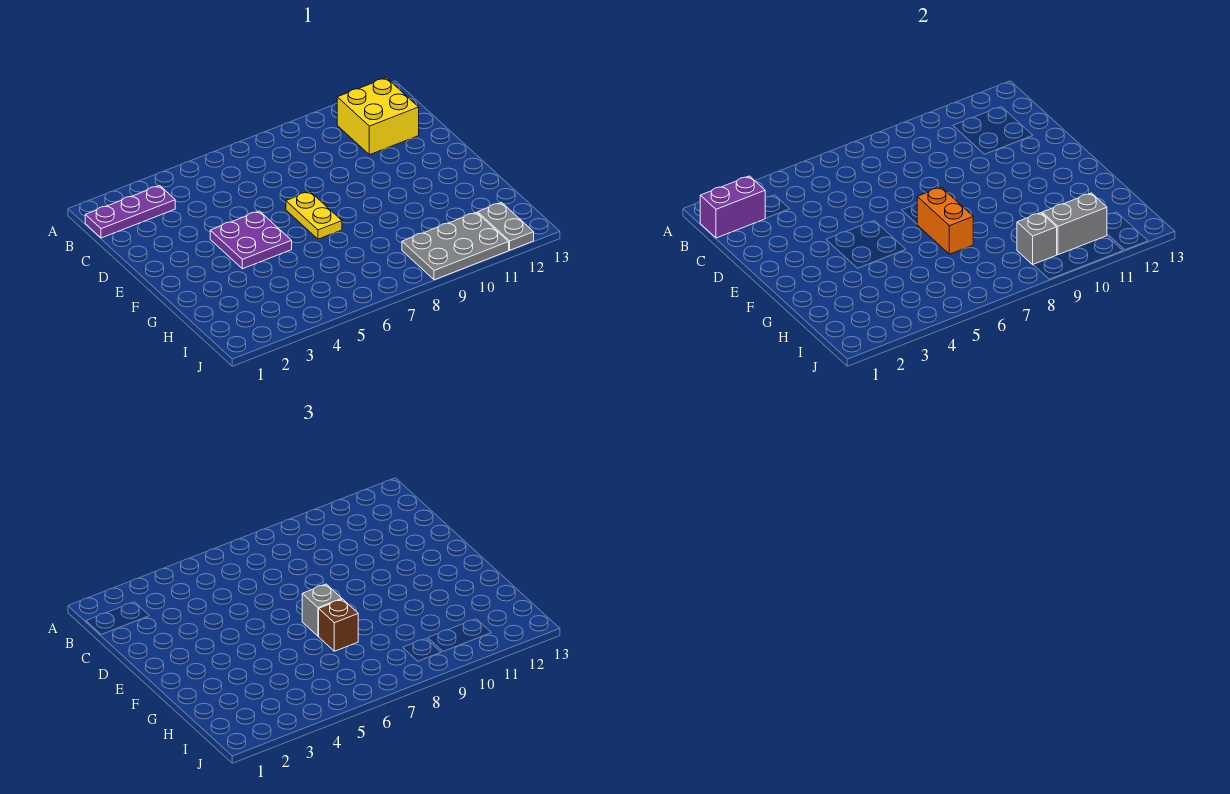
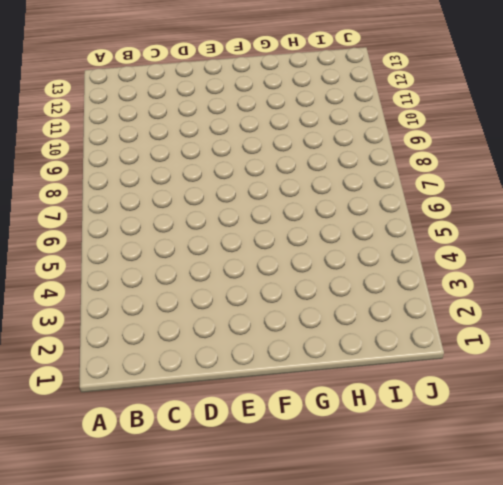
none -> purple 1x3 plate [85,186,175,238]
none -> yellow 2x2 brick [337,78,419,155]
none -> purple 2x2 plate [210,211,292,269]

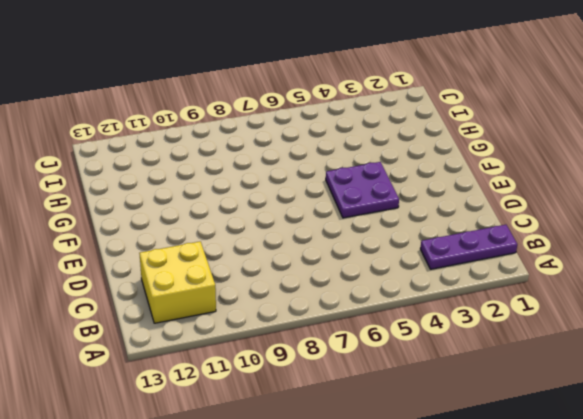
none -> yellow 1x2 plate [286,191,342,239]
none -> grey 2x3 plate [402,212,509,280]
none -> grey 1x2 plate [478,203,534,250]

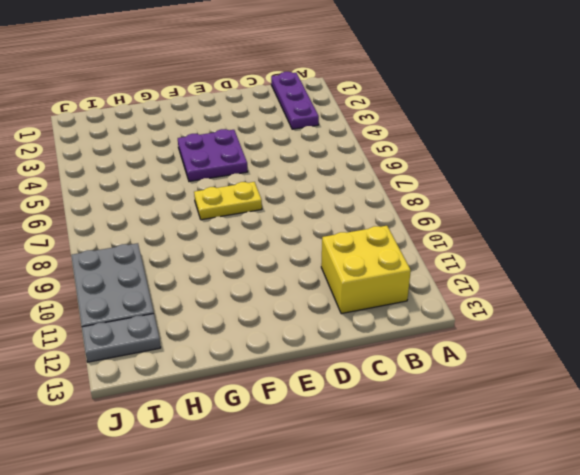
none -> purple 1x2 brick [700,176,765,238]
none -> orange 1x2 brick [917,187,973,254]
none -> grey 1x1 brick [1017,213,1057,265]

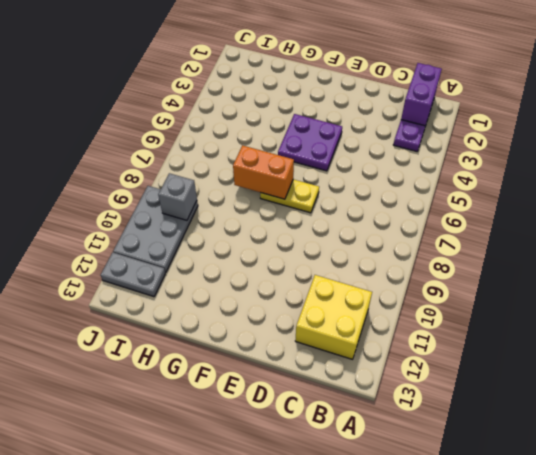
none -> grey 1x2 brick [1042,193,1107,255]
none -> grey 1x1 brick [302,584,342,636]
none -> brown 1x1 brick [319,599,358,651]

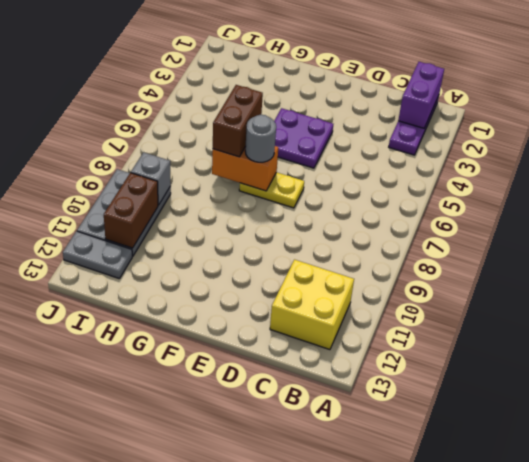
grey 1x1 round brick [245,115,276,162] -> grey 1x1 brick [302,584,342,636]
brown 1x2 brick [213,85,263,157] -> brown 1x1 brick [319,599,358,651]
brown 1x2 brick [104,173,158,248] -> grey 1x2 brick [1042,193,1107,255]

